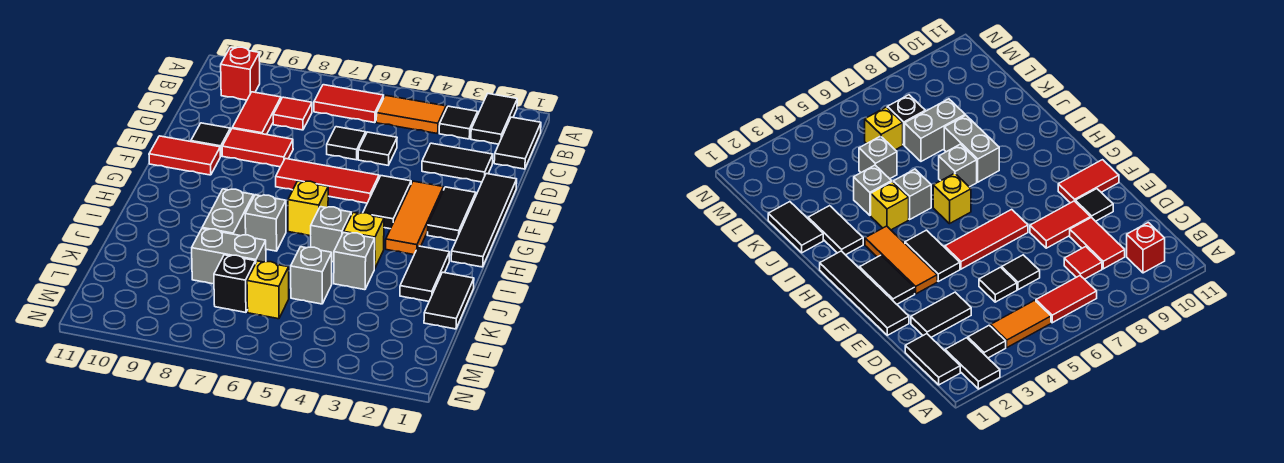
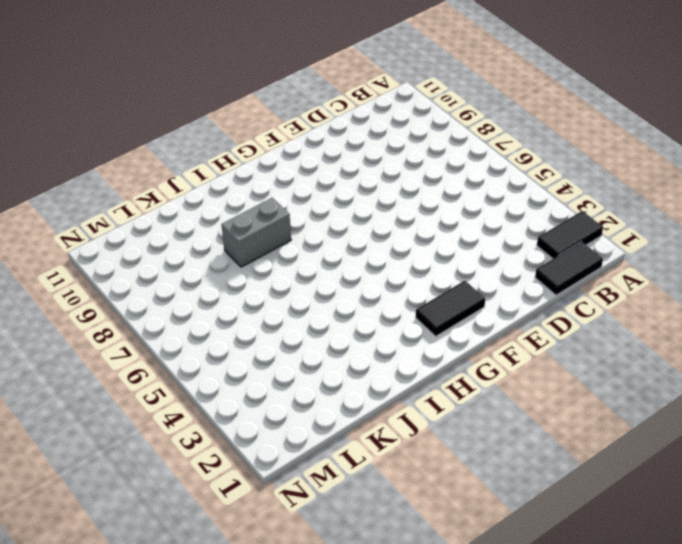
none -> black 1x1 tile [439,106,478,139]
none -> orange 1x2 tile [376,95,446,134]
none -> red 1x2 tile [314,85,384,123]
none -> red 1x1 brick [221,47,260,100]

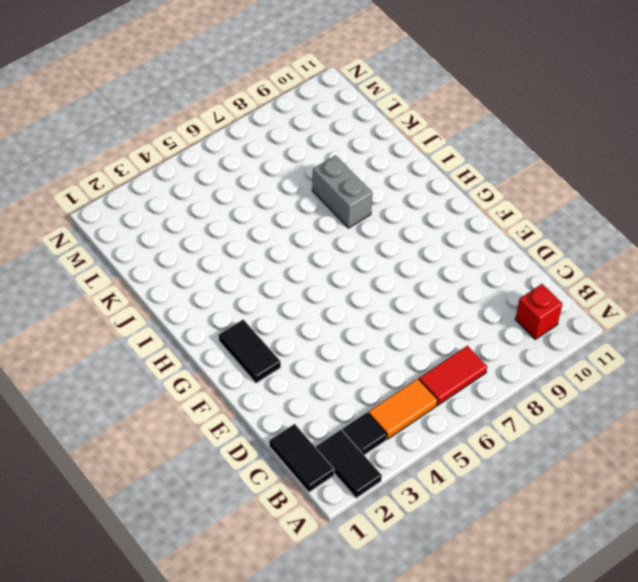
none -> red 1x1 tile [273,97,312,130]
none -> red 1x2 tile [232,92,281,135]
none -> black 1x2 tile [422,143,493,182]
none -> black 1x1 tile [358,132,397,165]

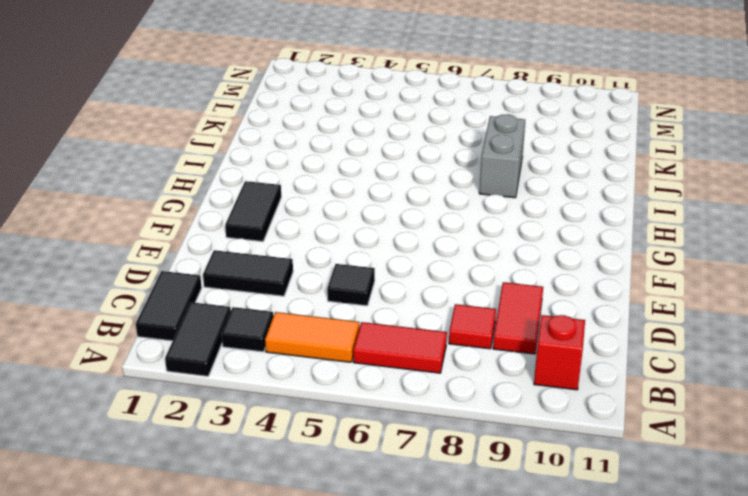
none -> black 1x1 tile [327,127,366,160]
none -> black 1x4 tile [451,174,517,267]
none -> red 1x2 tile [222,129,293,167]
none -> black 1x1 tile [191,123,230,156]

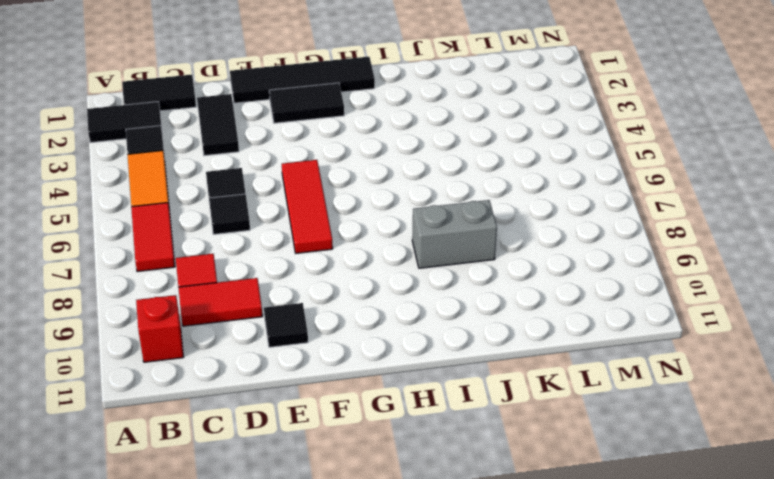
none -> red 1x2 tile [222,129,293,167]
none -> orange 1x3 tile [386,181,443,255]
none -> black 1x2 tile [363,176,411,229]
none -> red 1x2 tile [149,136,220,175]

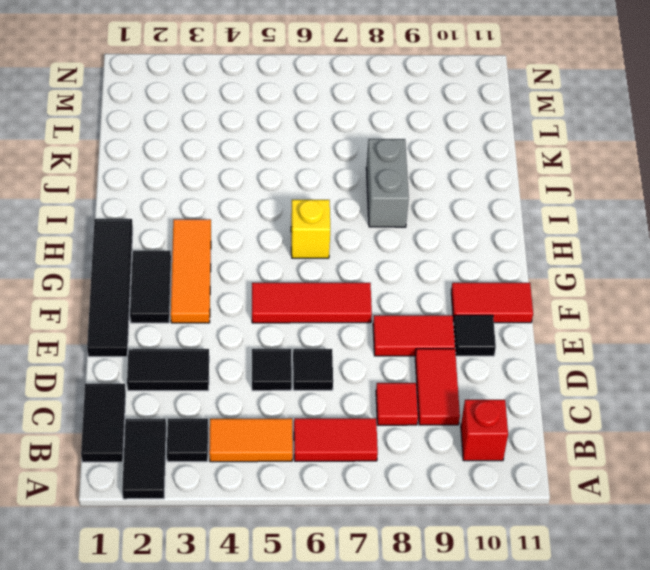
none -> black 1x2 tile [363,176,411,229]
none -> black 1x2 tile [400,246,450,301]
none -> yellow 1x1 brick [344,213,384,269]
none -> grey 1x1 brick [311,207,351,262]

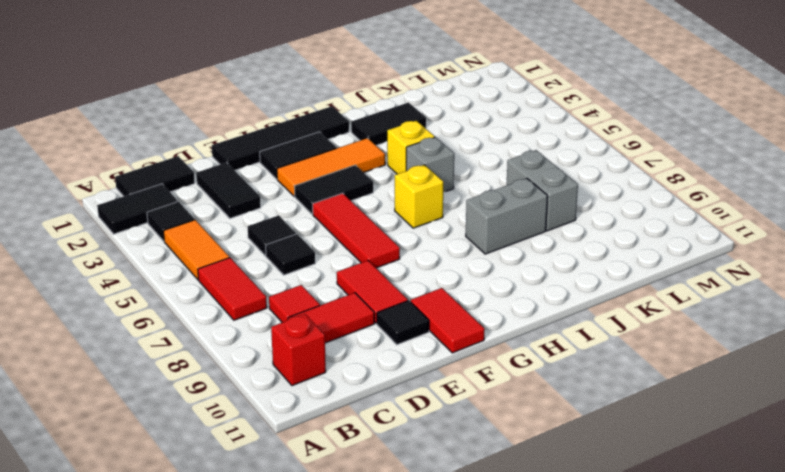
none -> grey 1x1 brick [245,195,286,251]
none -> black 1x2 tile [424,272,474,329]
none -> grey 1x1 brick [334,232,375,290]
none -> grey 1x1 brick [291,247,332,304]

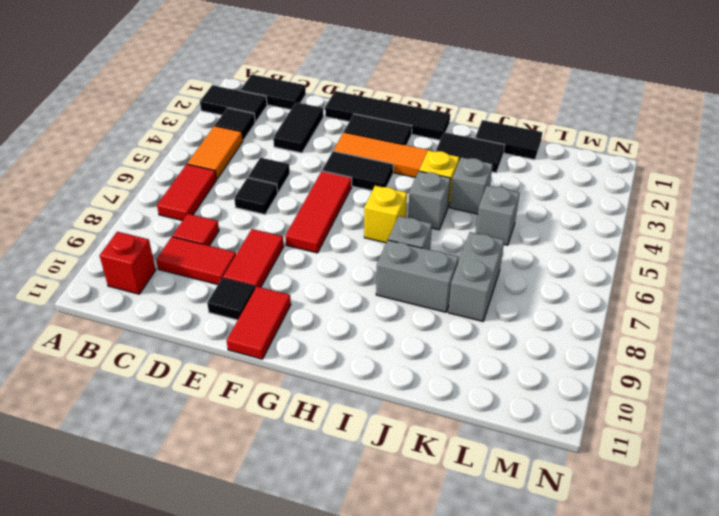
none -> yellow 1x1 brick [247,261,289,319]
none -> black 1x1 brick [214,255,255,312]

